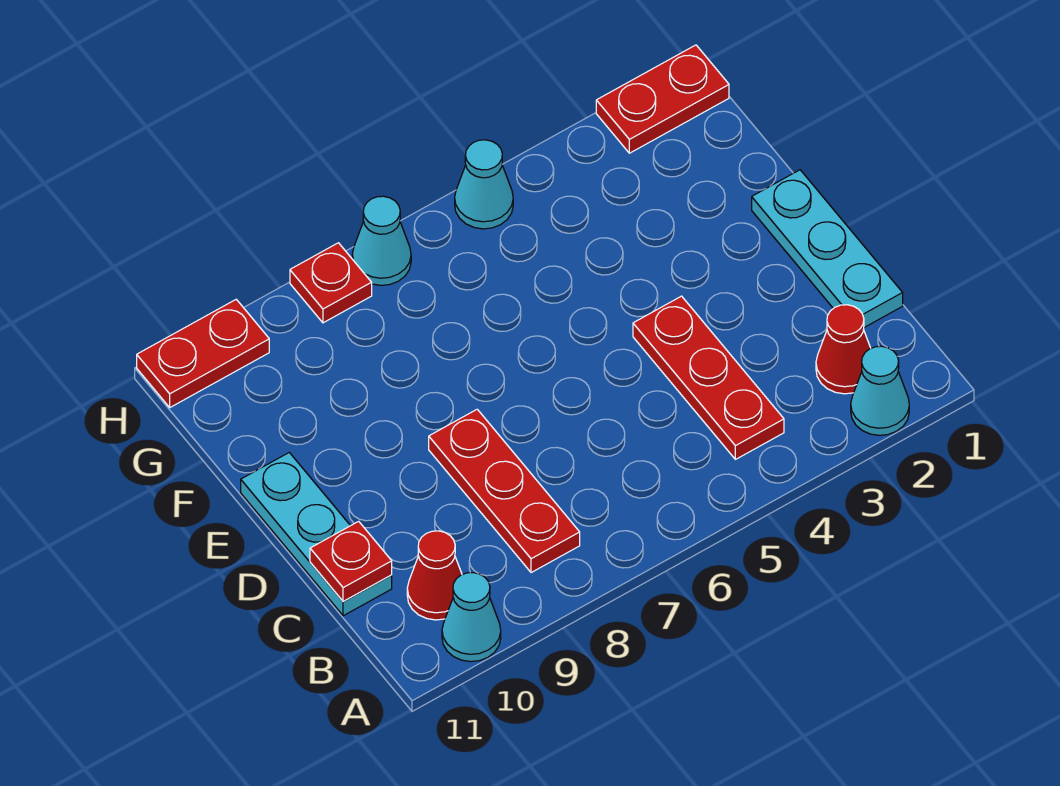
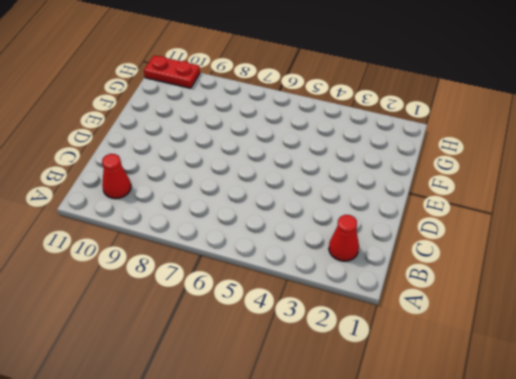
none -> cyan 1x1 cone [851,346,909,435]
none -> cyan 1x1 cone [442,573,501,662]
none -> red 1x3 plate [633,296,784,459]

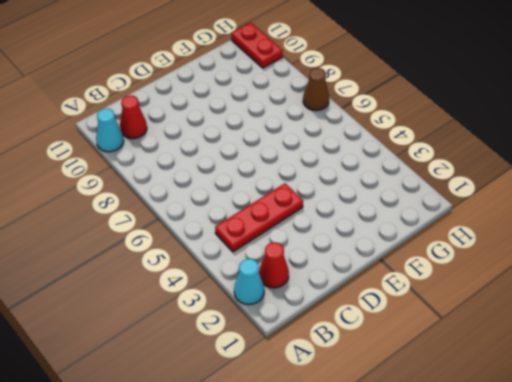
brown 1x1 cone [303,68,329,111] -> cyan 1x1 cone [352,196,411,285]
none -> red 1x3 plate [429,409,580,573]
none -> cyan 1x3 plate [752,170,903,327]
none -> cyan 1x3 plate [241,453,392,616]

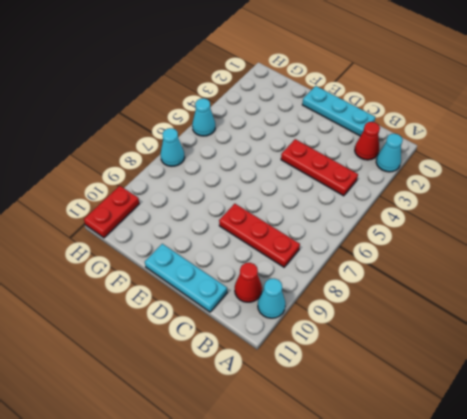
none -> red 1x2 plate [596,45,729,153]
none -> red 1x1 plate [290,243,372,323]
none -> red 1x1 plate [310,521,392,601]

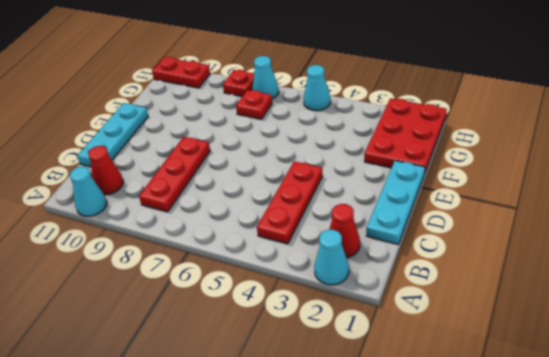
red 2x3 plate [364,98,447,174] -> red 1x2 plate [596,45,729,153]
red 1x1 plate [236,90,272,119] -> red 1x1 plate moved to [310,521,392,601]

